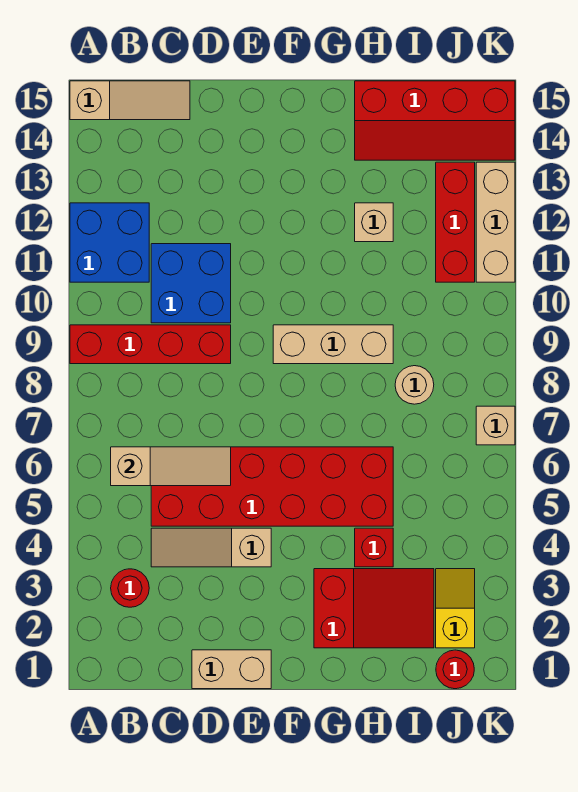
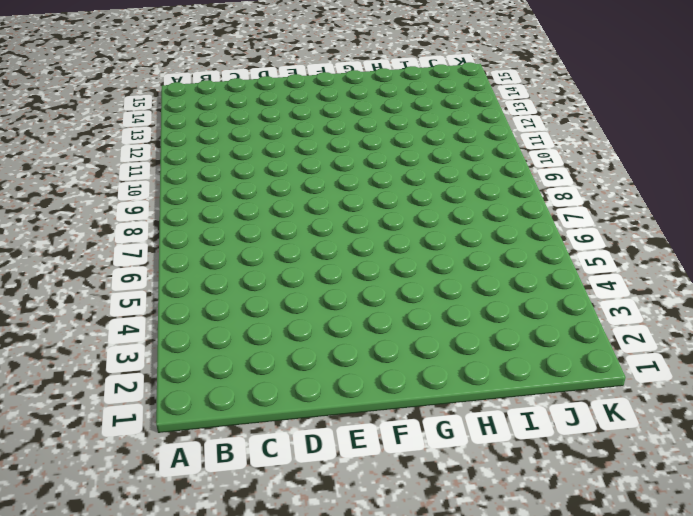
none -> red 1x4 brick [70,325,231,364]
none -> blue 2x2 brick [70,203,149,282]
none -> tan 1x3 slope [70,81,190,120]

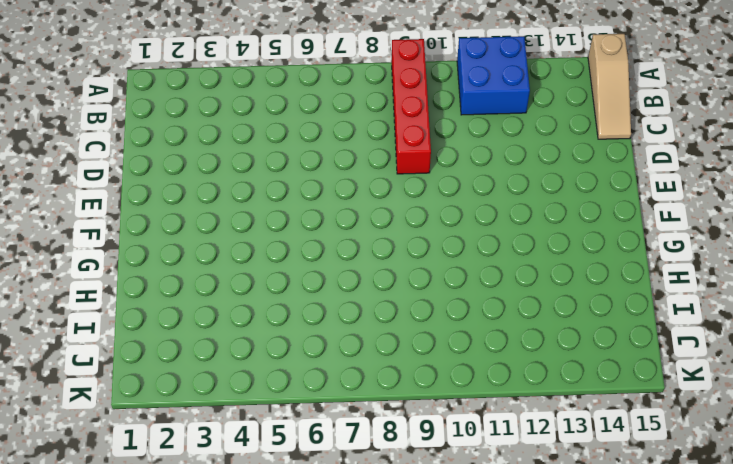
none -> red 1x1 round brick [111,569,149,607]
none -> tan 1x3 slope [151,528,271,567]
none -> red 2x6 brick [151,447,393,526]

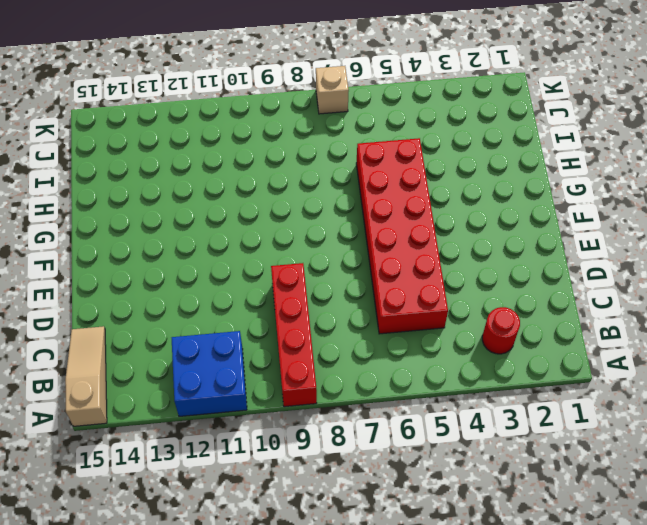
none -> tan 1x3 slope [151,528,271,567]
none -> blue 2x2 brick [151,244,231,323]
none -> tan 1x2 brick [192,650,271,689]

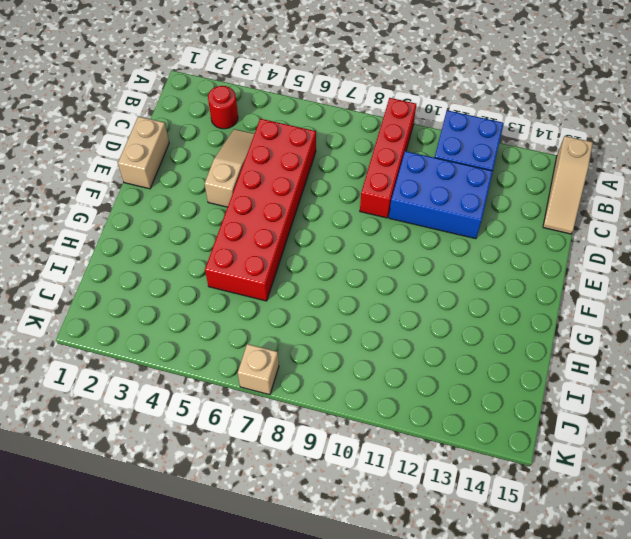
blue 2x3 brick [389,151,493,239] -> blue 2x2 brick [151,244,231,323]
none -> tan 1x3 brick [273,325,393,364]
none -> red 2x3 slope [314,569,434,648]
none -> red 1x1 brick [355,528,393,567]

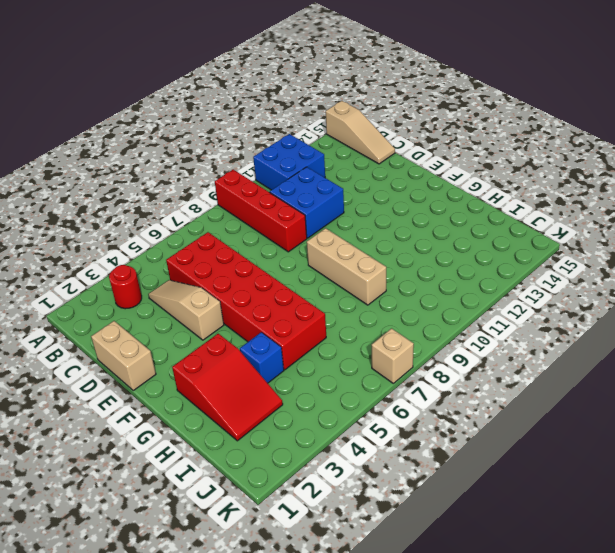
blue 1x1 brick [240,332,284,383] -> red 1x1 brick [355,528,393,567]
none -> tan 1x1 brick [355,203,393,242]
none -> red 2x4 slope [355,81,515,160]
none -> tan 1x1 round brick [395,366,434,404]

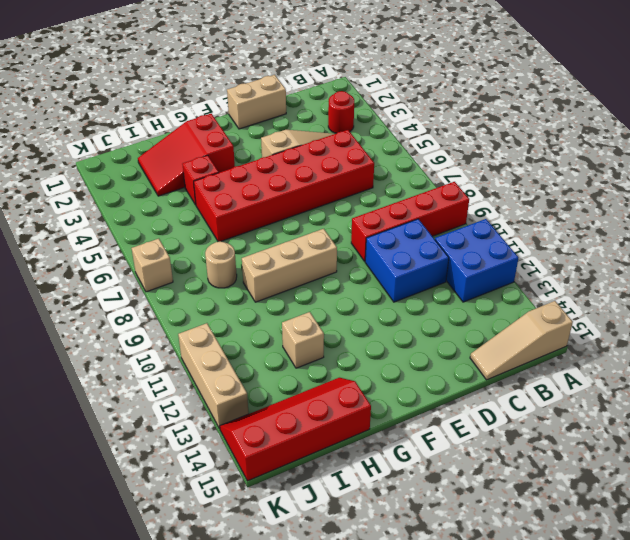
none -> red 1x1 round brick [436,650,474,689]
none -> yellow 1x2 slope [436,569,475,648]
none -> red 1x3 brick [436,162,475,282]

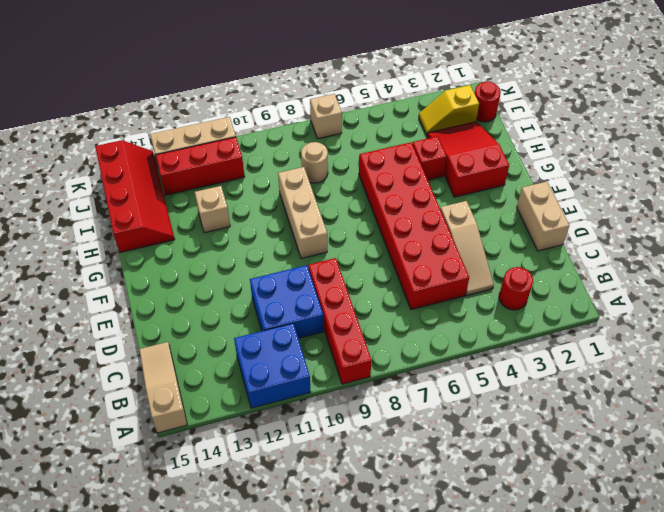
none -> tan 1x3 slope [111,447,231,486]

